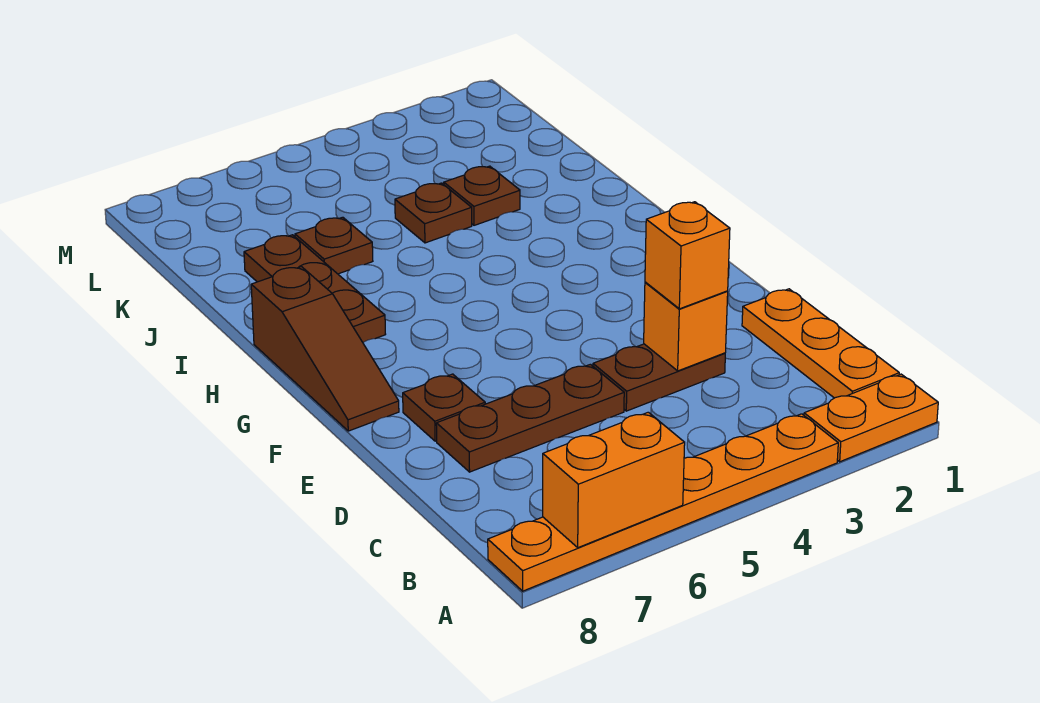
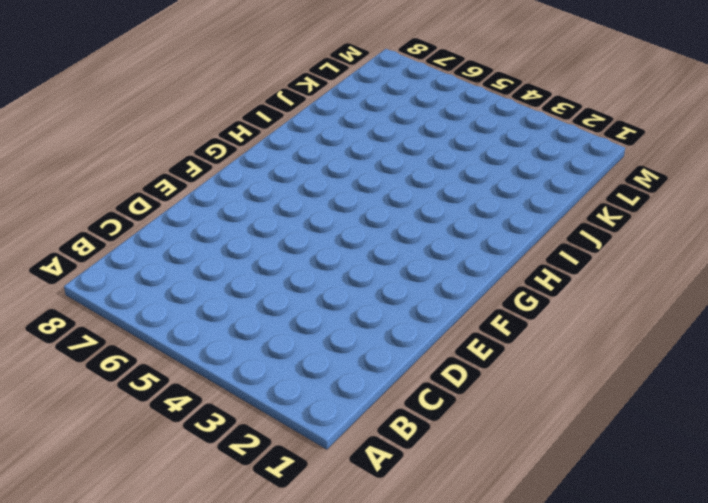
none -> orange 1x2 plate [804,374,938,462]
none -> orange 1x6 plate [488,414,838,591]
none -> orange 1x3 plate [742,289,899,398]

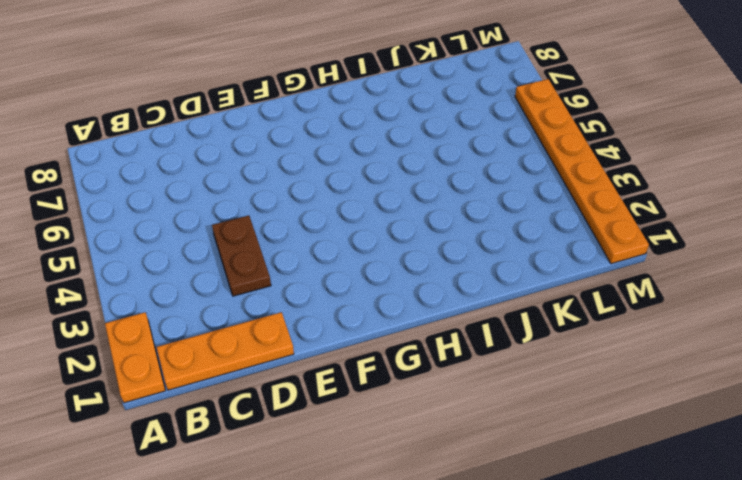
orange 1x6 plate [515,79,649,264] -> orange 1x6 plate moved to [488,414,838,591]
none -> brown 1x3 plate [436,364,624,472]
none -> brown 1x1 plate [403,374,485,441]
none -> brown 1x3 slope [251,267,399,431]

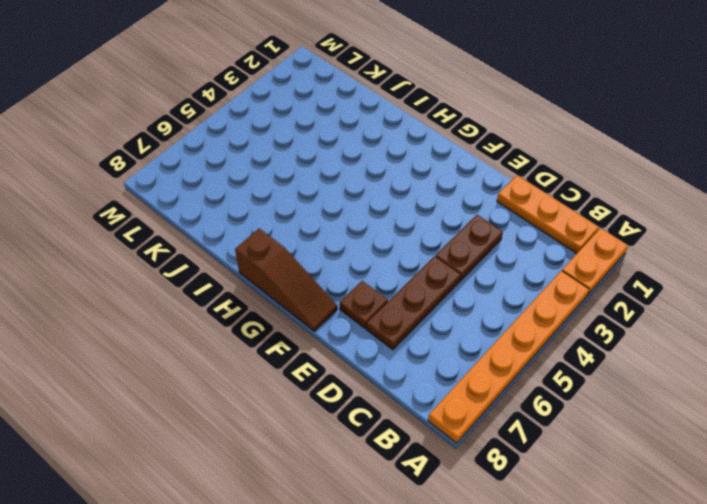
none -> brown 1x3 plate [244,235,386,342]
none -> brown 1x1 plate [444,166,520,225]
none -> brown 1x1 plate [395,183,472,243]

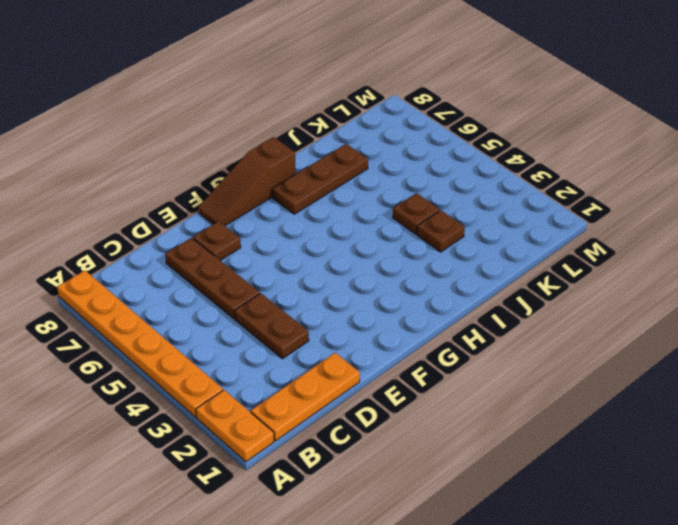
none -> brown 1x1 plate [295,217,373,274]
none -> orange 1x2 brick [543,412,685,548]
none -> orange 1x1 brick [644,282,728,371]

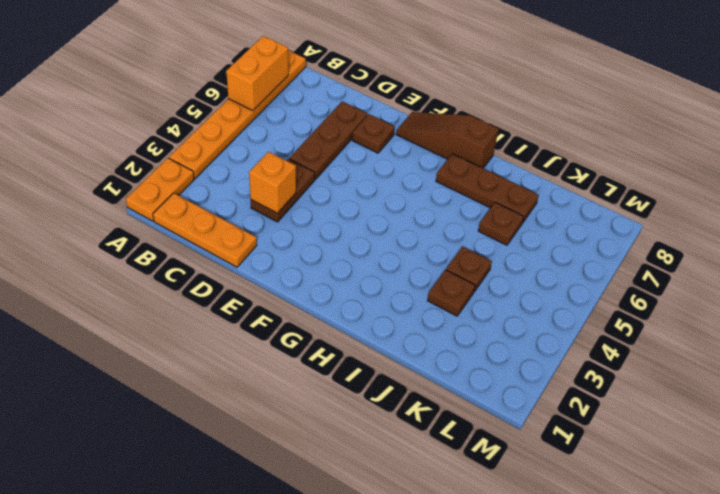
none -> orange 1x1 brick [645,202,730,309]

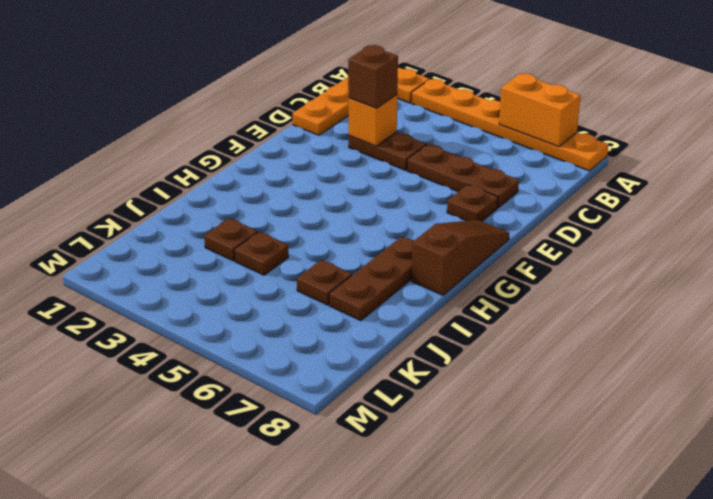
brown 1x1 brick [348,45,398,108] -> orange 1x1 brick [645,202,730,309]

